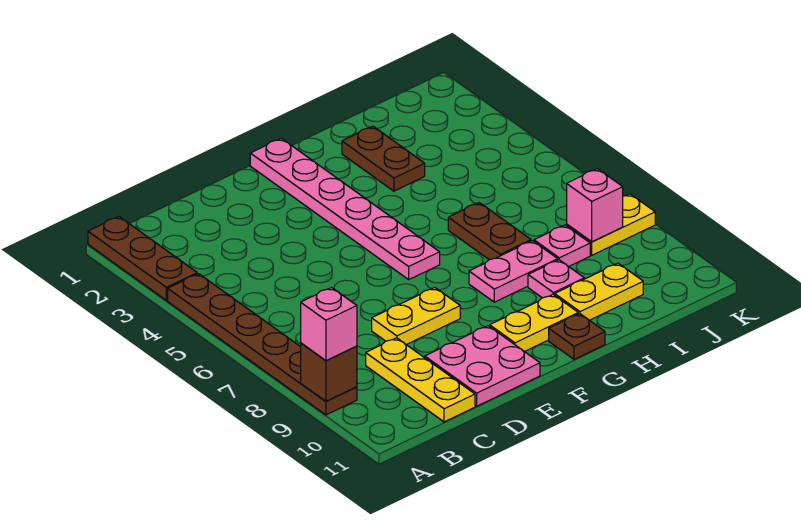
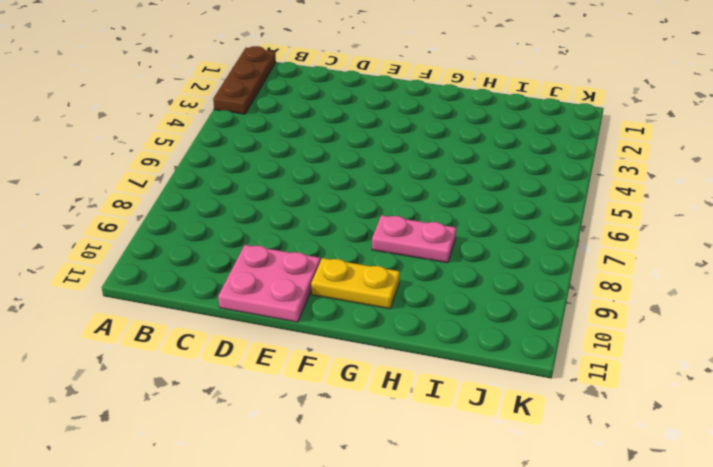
none -> brown 1x6 plate [168,274,357,415]
none -> yellow 1x3 plate [366,338,475,422]
none -> yellow 1x2 plate [372,288,460,345]

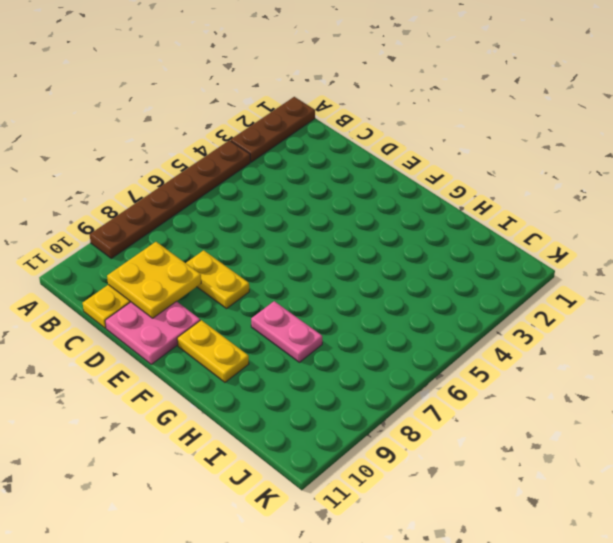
yellow 2x2 plate [107,242,201,318] -> none
none -> pink 1x6 plate [250,138,440,279]
none -> brown 1x1 plate [549,314,605,359]
none -> brown 1x2 plate [342,126,425,191]

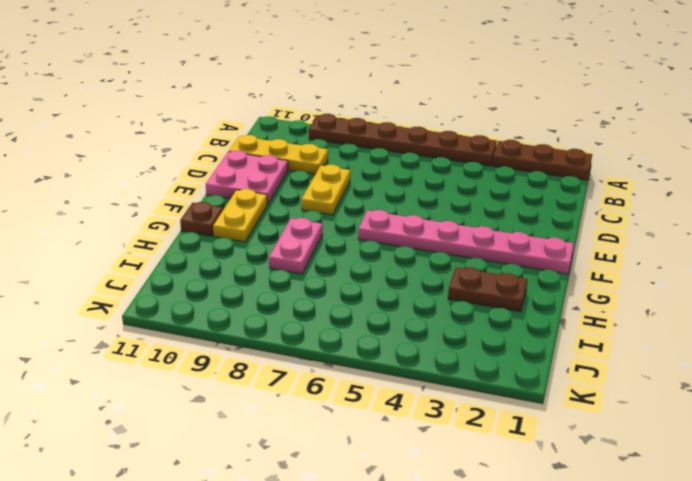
none -> brown 1x2 plate [448,203,531,260]
none -> pink 1x1 plate [528,260,584,298]
none -> yellow 1x2 plate [555,263,643,320]

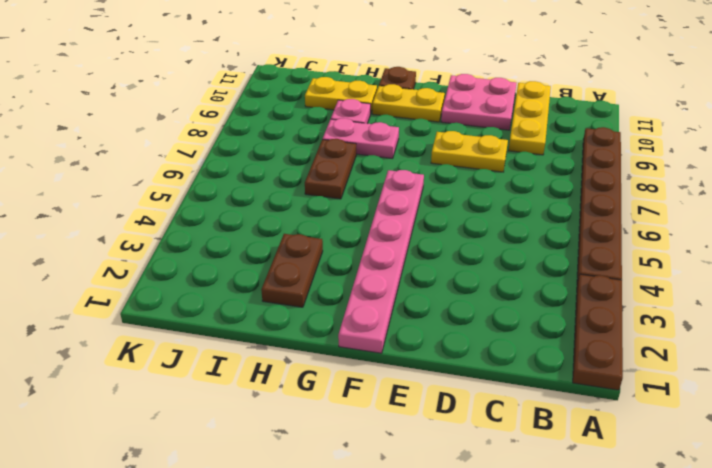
none -> pink 1x1 plate [534,225,590,266]
none -> yellow 1x2 plate [567,194,655,255]
none -> brown 1x1 brick [301,343,357,401]

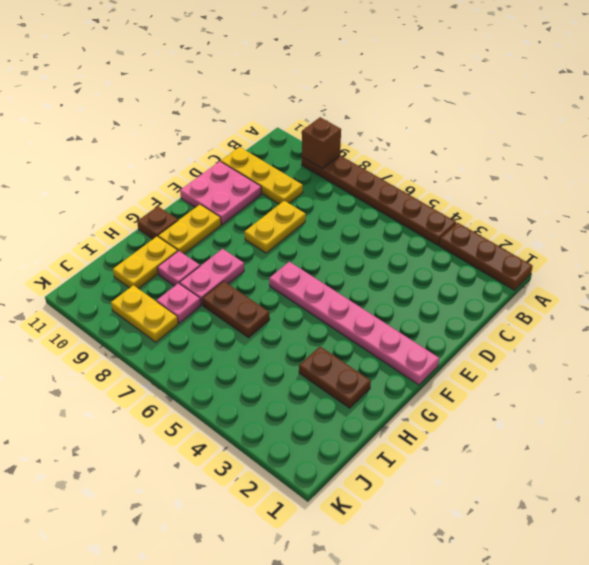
yellow 1x2 plate [111,285,178,342] -> yellow 1x2 plate turned to [567,194,655,255]
none -> pink 1x1 brick [567,169,623,242]
none -> pink 1x1 brick [301,288,357,360]

